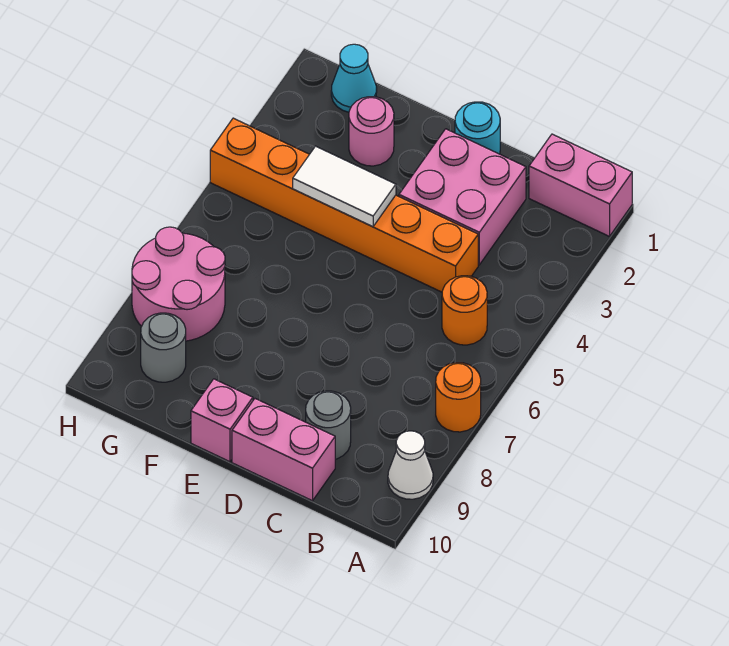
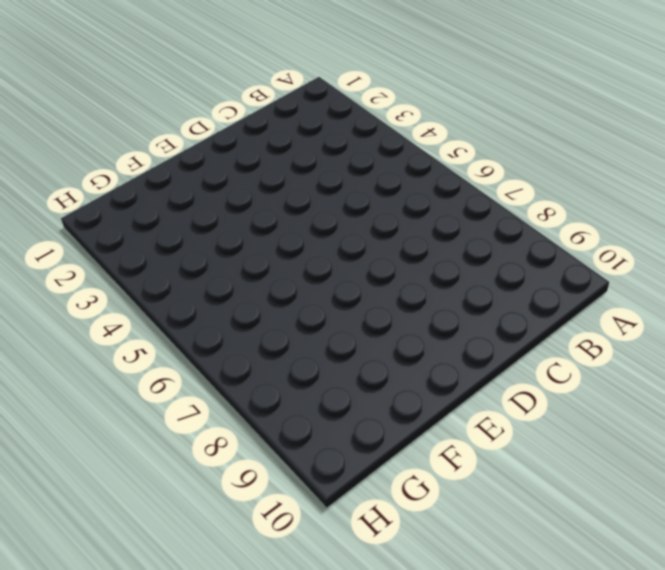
none -> pink 1x2 brick [529,134,632,236]
none -> orange 1x1 round brick [436,363,481,432]
none -> white 1x1 cone [388,431,433,499]

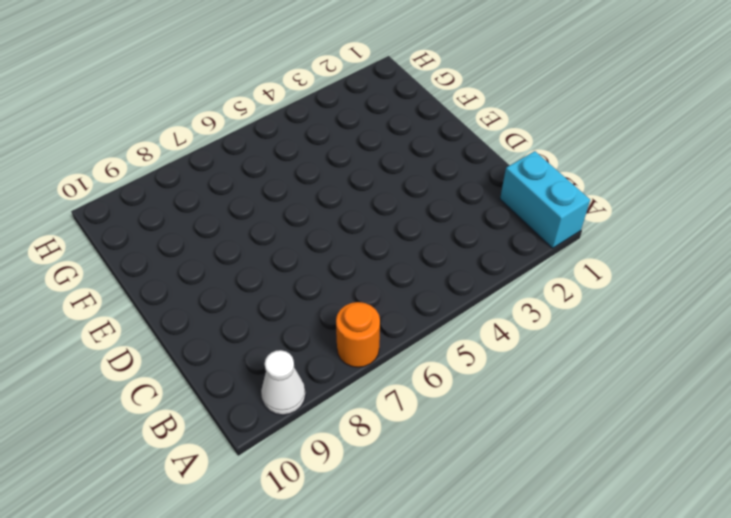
cyan 1x2 brick [500,151,590,248] -> pink 1x2 brick [529,134,632,236]
none -> orange 1x1 round brick [442,276,487,345]
none -> pink 2x2 brick [399,129,526,265]
none -> orange 1x6 brick [210,118,478,292]

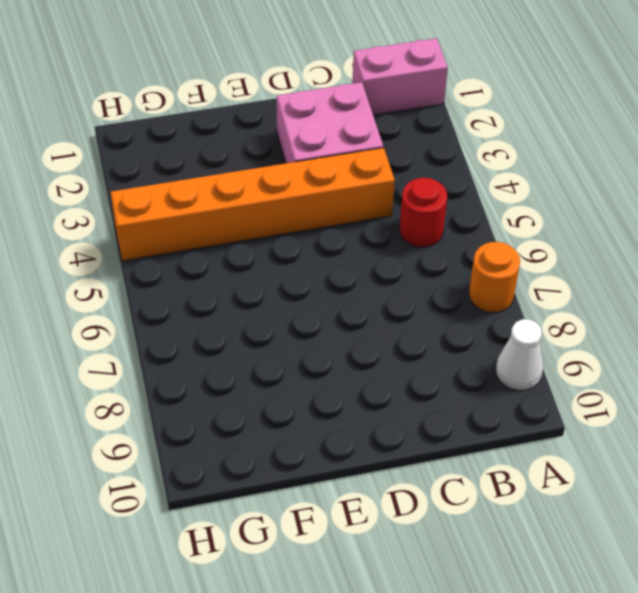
red 1x1 round brick [400,178,447,247] -> orange 1x1 round brick [442,276,487,345]
none -> grey 1x1 round brick [306,391,351,459]
none -> pink 1x2 brick [232,399,335,501]
none -> cyan 1x1 round brick [455,102,500,154]

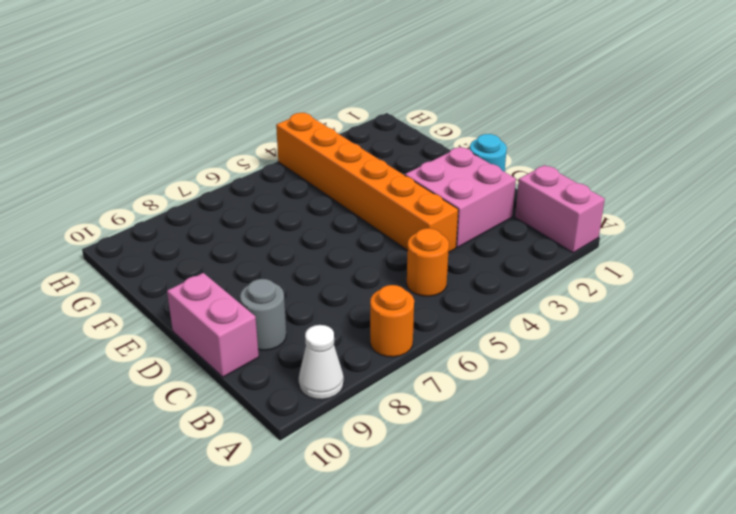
none -> pink 1x1 brick [191,379,253,462]
none -> pink 1x1 round brick [349,97,394,166]
none -> cyan 1x1 cone [331,44,377,112]

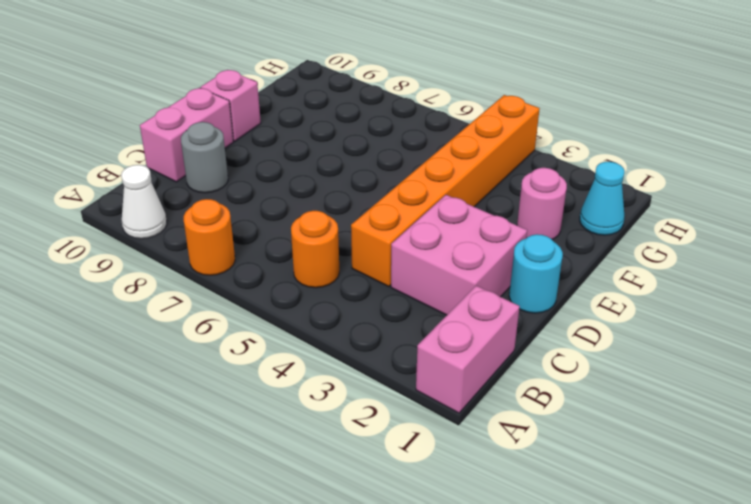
none -> pink 2x2 round brick [132,227,225,341]
none -> grey 1x1 round brick [141,313,186,382]
none -> white 1x2 tile [293,146,396,227]

